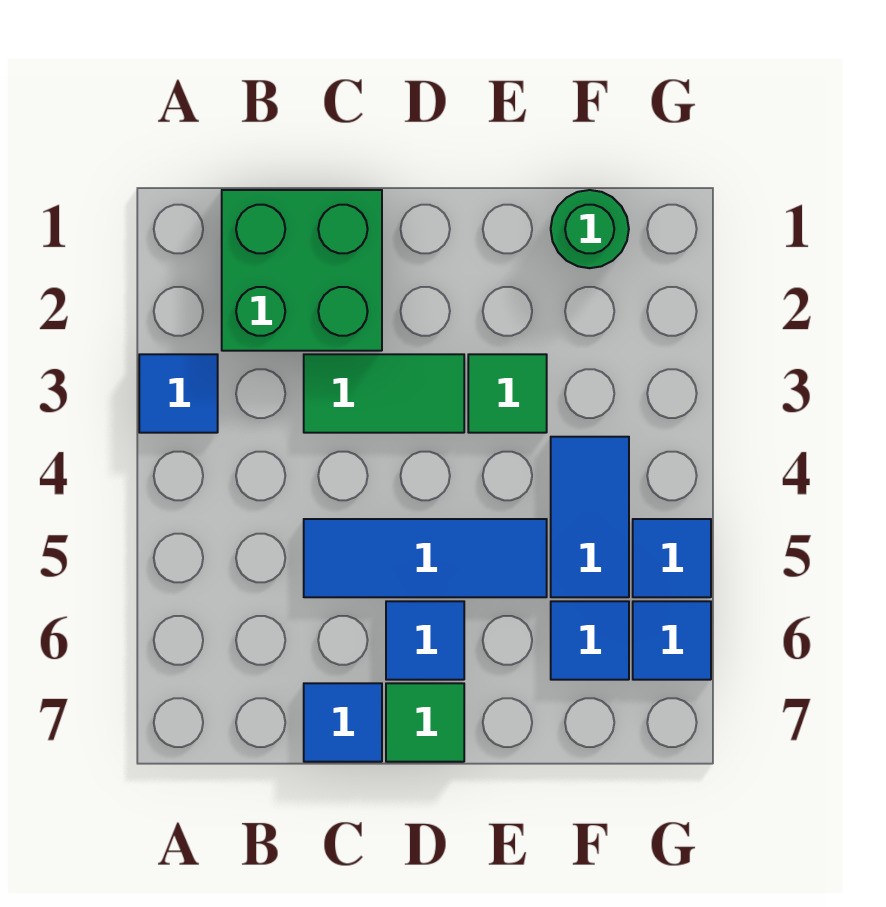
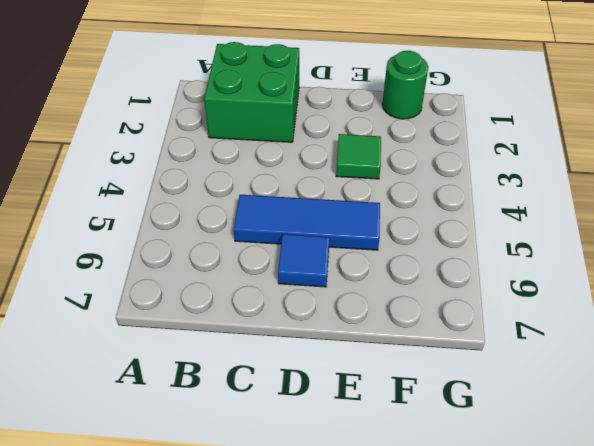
none -> blue 1x1 tile [139,354,218,433]
none -> green 1x2 tile [304,354,464,433]
none -> blue 1x1 tile [304,683,382,762]

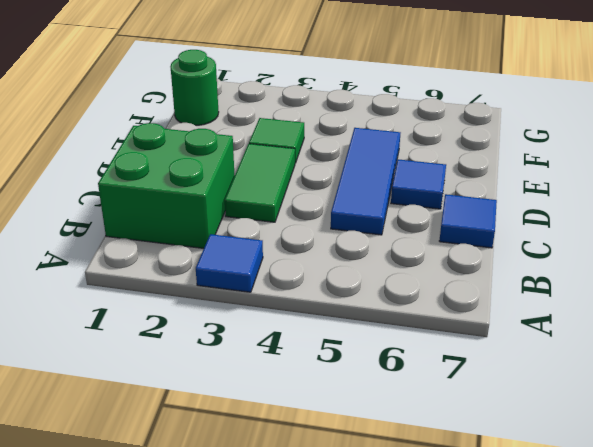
none -> green 1x1 tile [386,683,464,762]
none -> blue 1x2 tile [551,437,629,597]
none -> blue 1x1 tile [551,601,629,680]

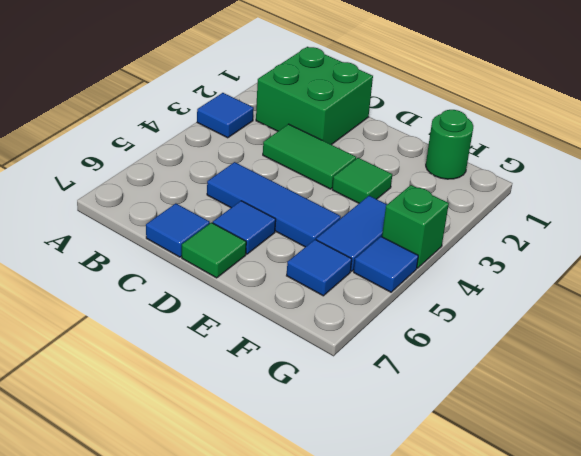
green 1x1 brick [382,185,449,268] -> none
none -> blue 1x1 tile [633,601,711,680]

